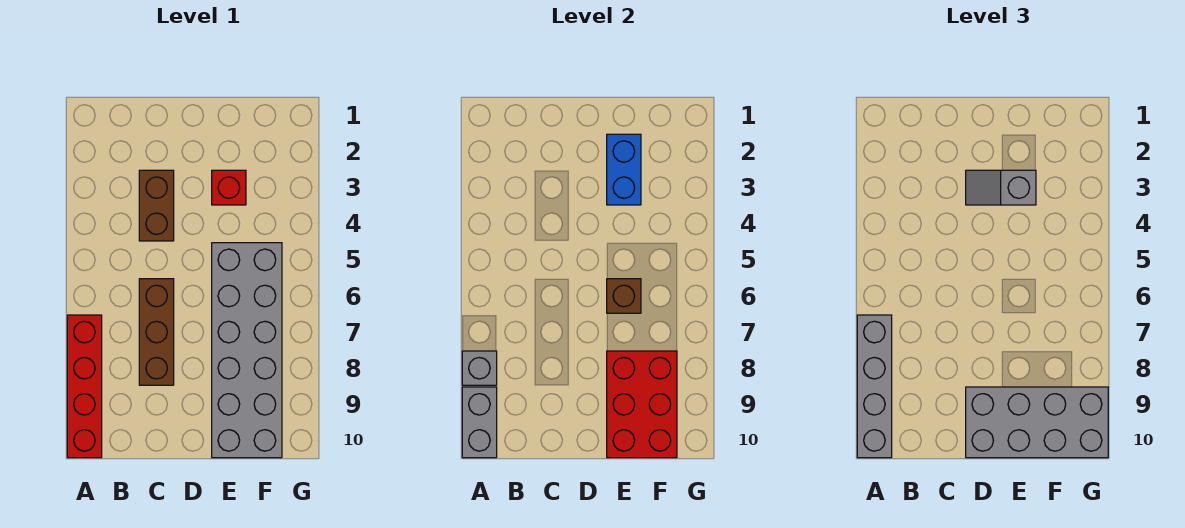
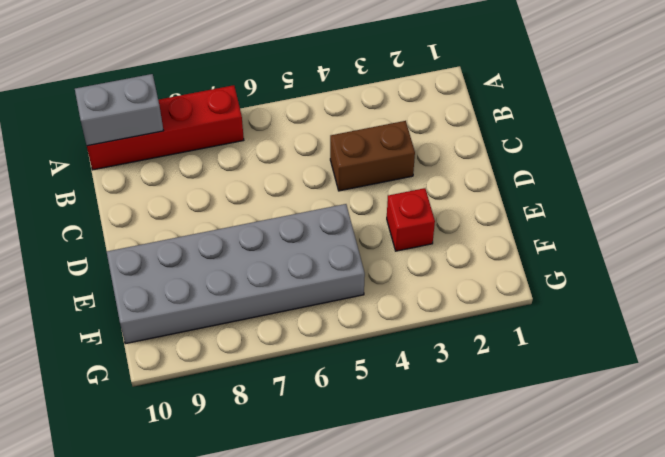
none -> brown 1x3 brick [139,279,174,385]
none -> grey 1x1 brick [462,351,497,385]
none -> blue 1x2 brick [607,134,641,205]

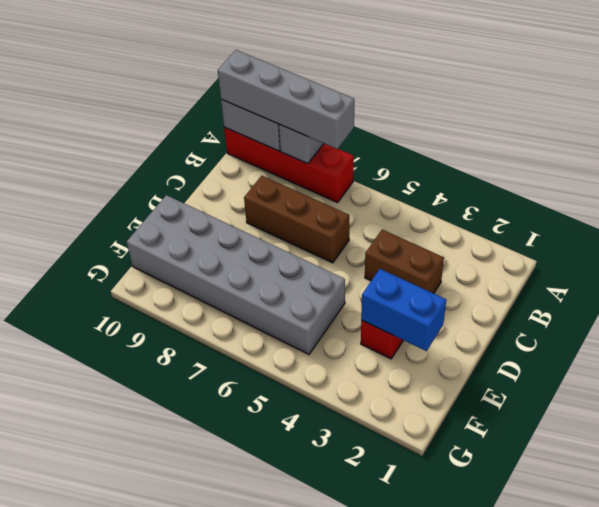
none -> brown 1x1 brick [607,279,641,313]
none -> red 2x3 brick [607,351,677,458]
none -> grey 1x2 slope [966,170,1036,205]

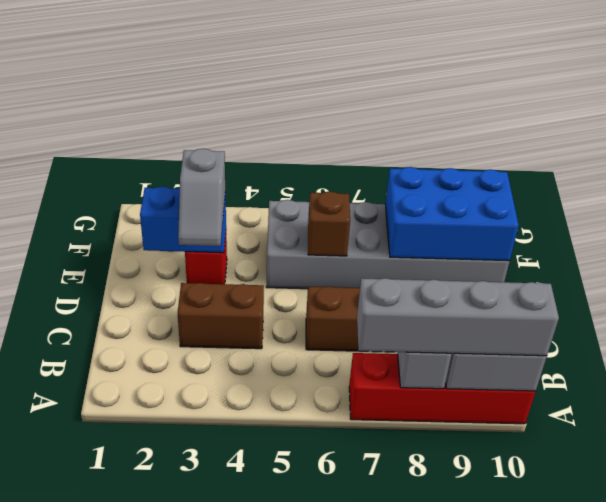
blue 2x3 brick [385,167,519,261] -> red 2x3 brick [607,351,677,458]
none -> grey 2x4 brick [966,387,1108,458]

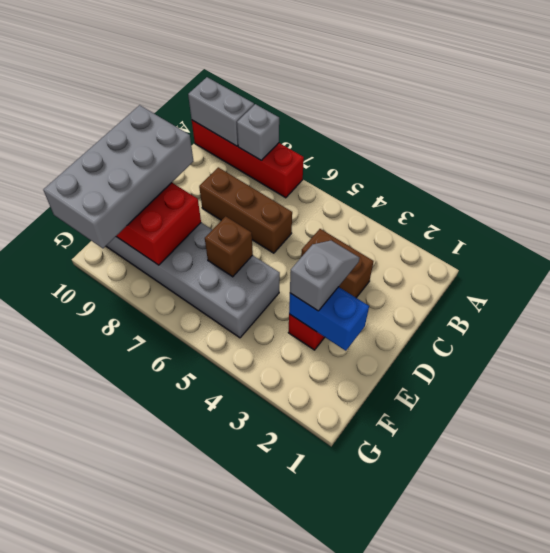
none -> grey 1x4 brick [857,315,892,458]

